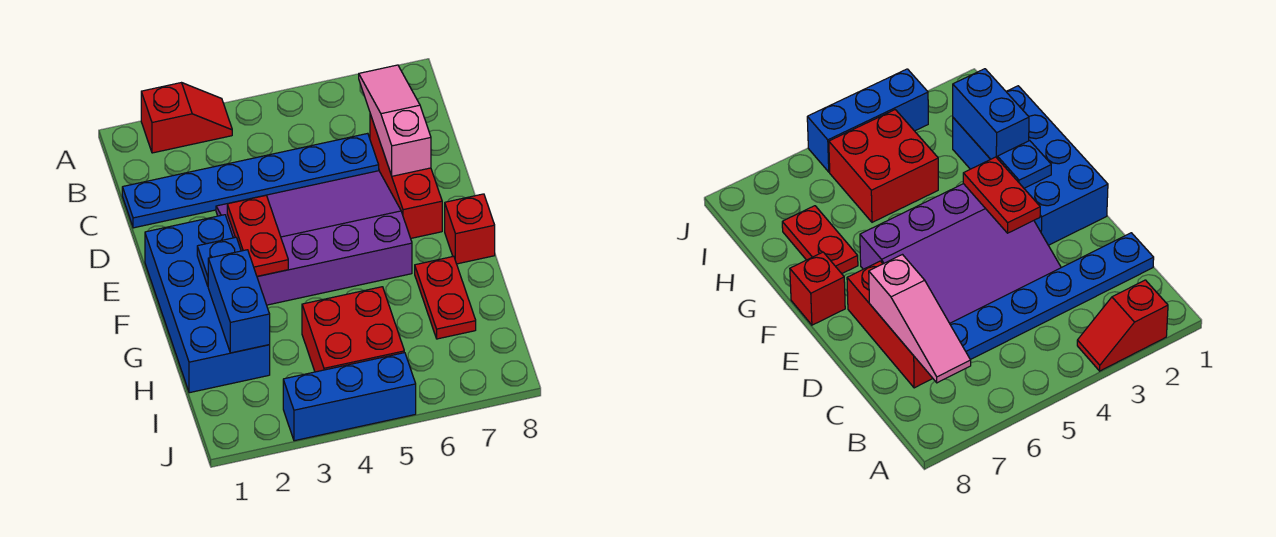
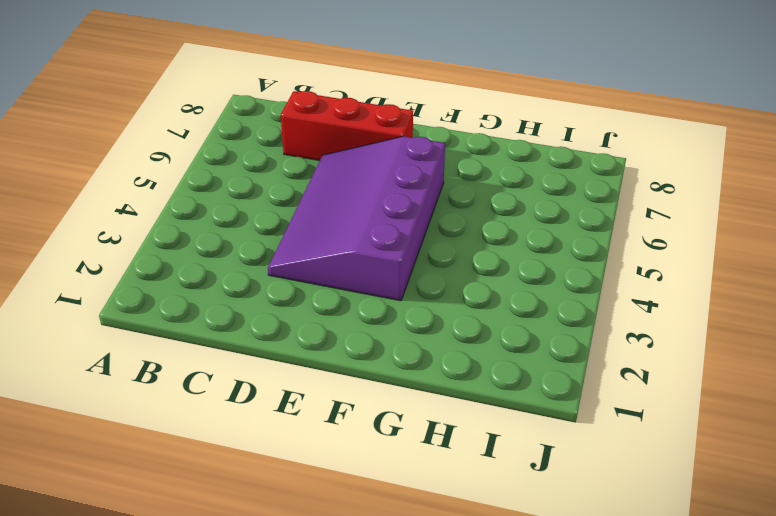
none -> red 1x2 slope [141,83,232,153]
none -> blue 1x6 plate [122,133,379,228]
none -> blue 2x4 brick [145,215,270,393]

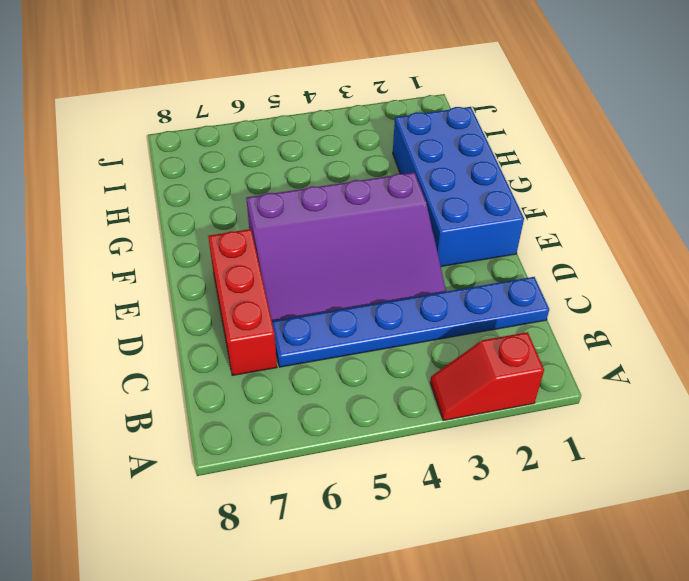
none -> red 1x1 brick [445,194,495,264]
none -> red 1x2 plate [415,256,476,339]
none -> red 2x2 brick [302,287,404,372]

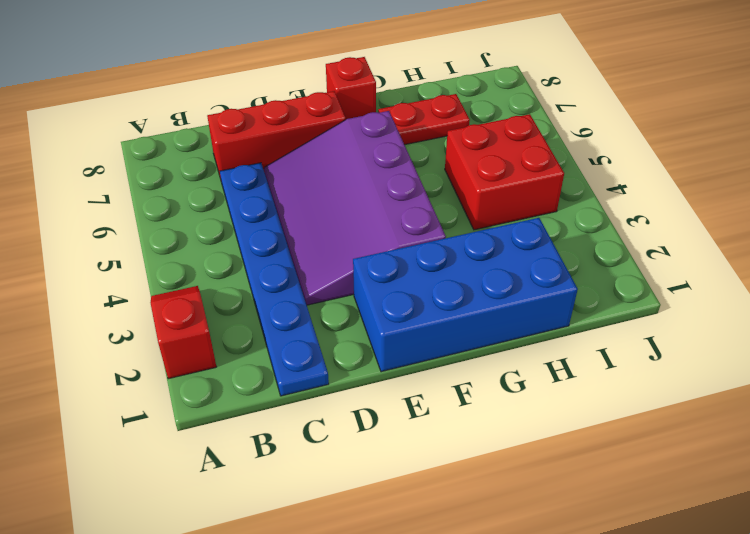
none -> blue 1x3 brick [283,353,416,441]
none -> pink 1x3 slope [359,65,431,176]
none -> red 1x2 plate [227,195,288,276]

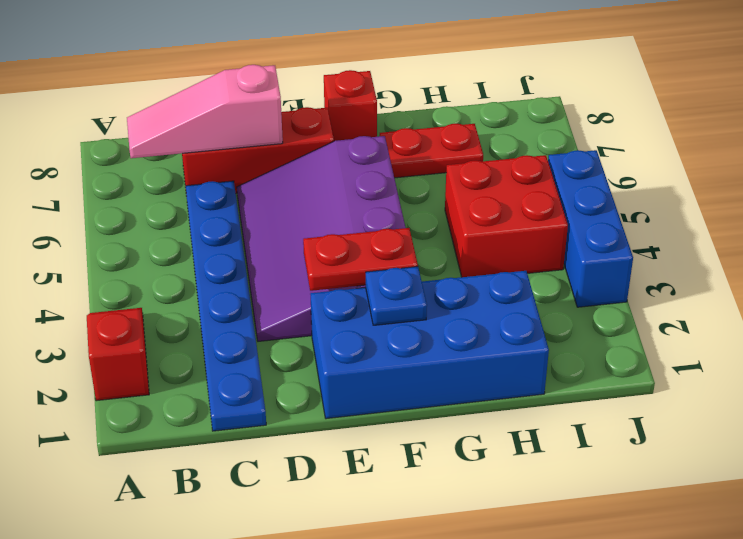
none -> blue 1x2 brick [208,250,270,353]

